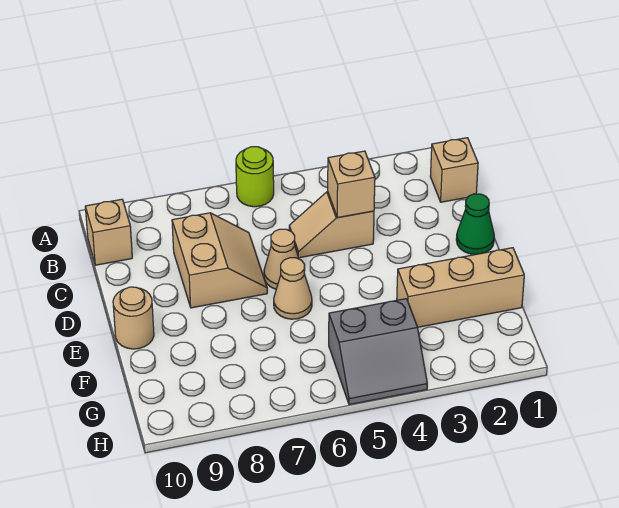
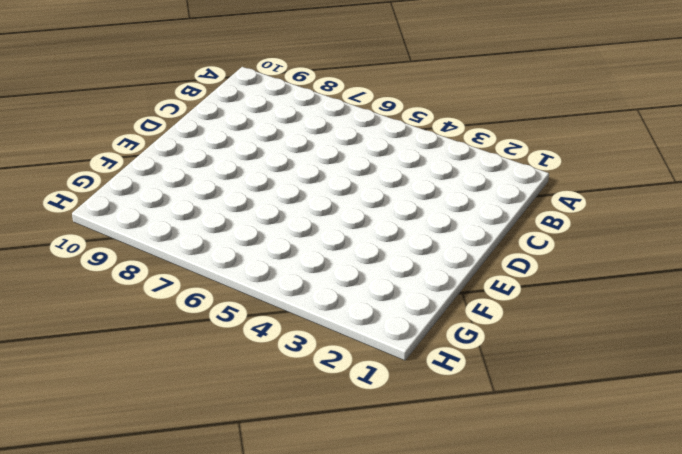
none -> lime 1x1 round brick [236,147,274,207]
none -> tan 1x1 brick [430,138,478,202]
none -> tan 1x1 brick [85,199,132,265]

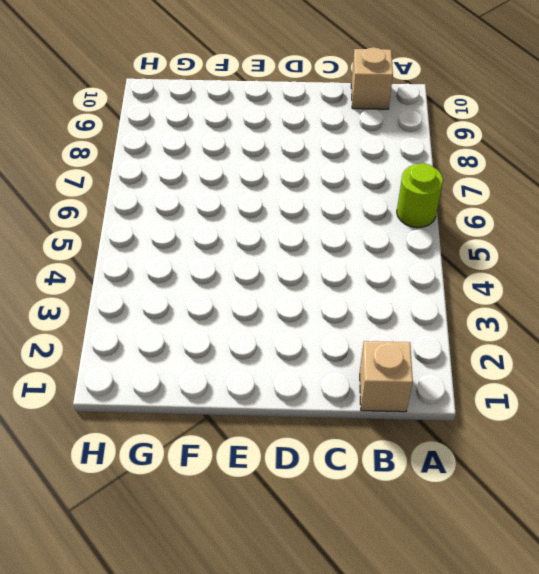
none -> tan 1x2 slope [289,192,374,258]
none -> tan 2x2 slope [172,213,267,308]
none -> green 1x1 cone [456,194,494,255]

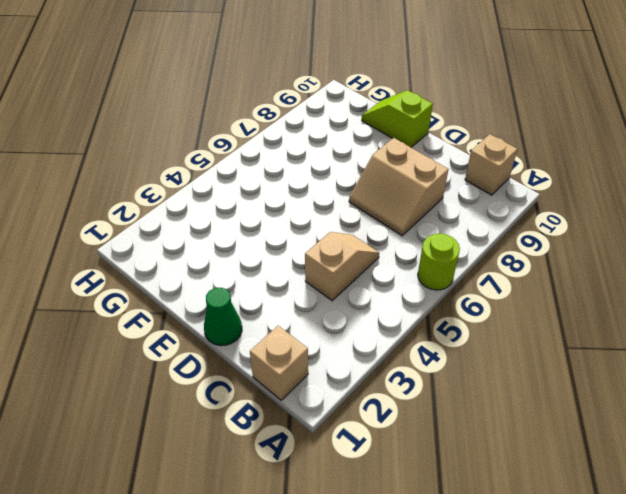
lime 1x2 slope [362,90,433,147] -> tan 1x1 round brick [113,287,154,349]
none -> tan 1x1 cone [264,229,299,289]
none -> tan 1x1 cone [274,258,312,319]
none -> tan 1x3 brick [397,248,524,327]

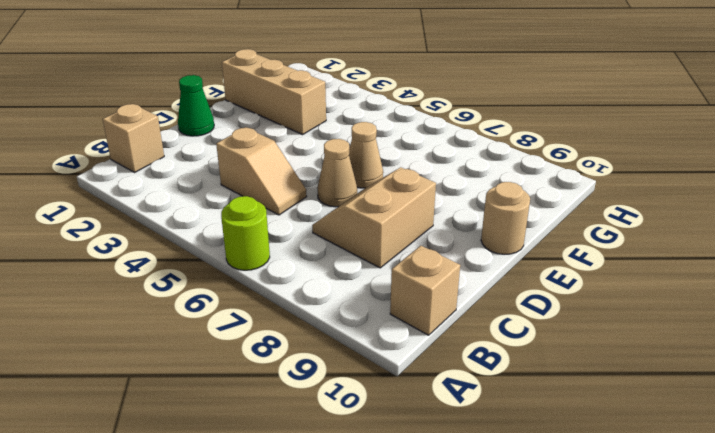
none -> grey 2x2 slope [329,299,427,405]
none -> tan 1x1 brick [328,151,375,218]

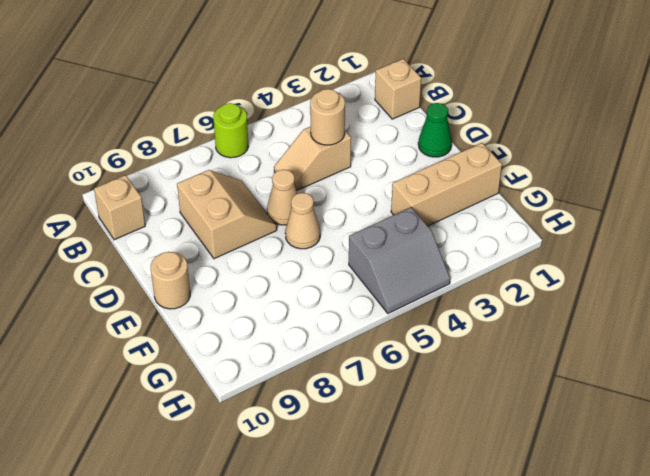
tan 1x1 round brick [310,89,345,145] -> tan 1x1 brick [328,151,375,218]

